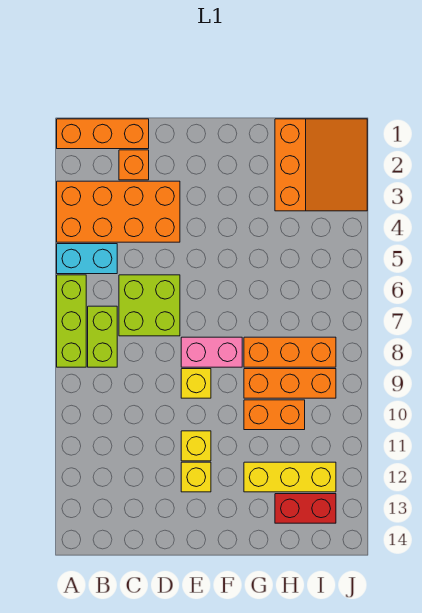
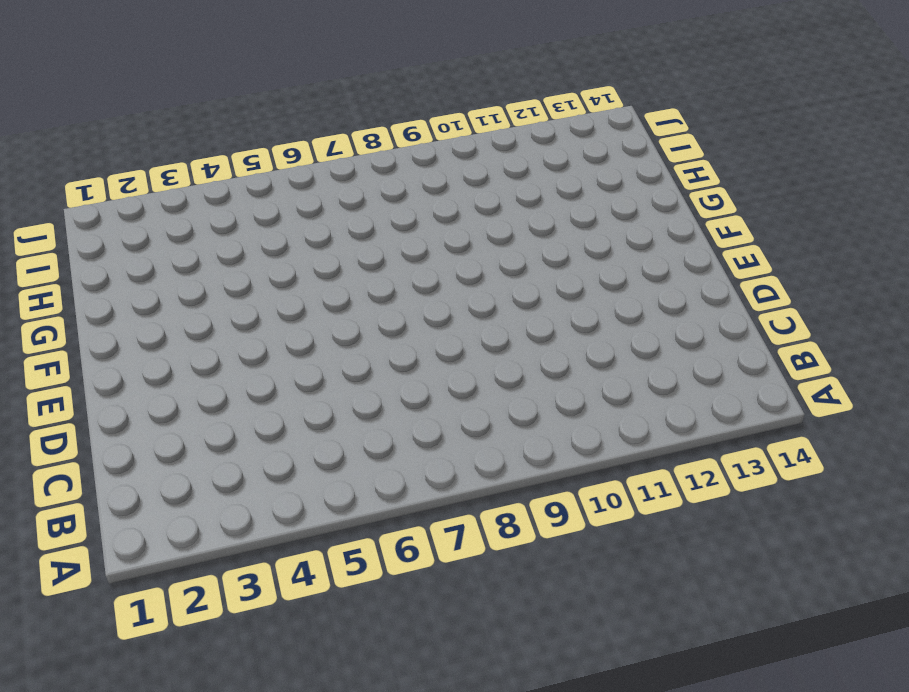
none -> orange 1x3 brick [57,119,149,149]
none -> orange 2x4 brick [57,181,180,242]
none -> cyan 1x2 brick [57,244,117,274]

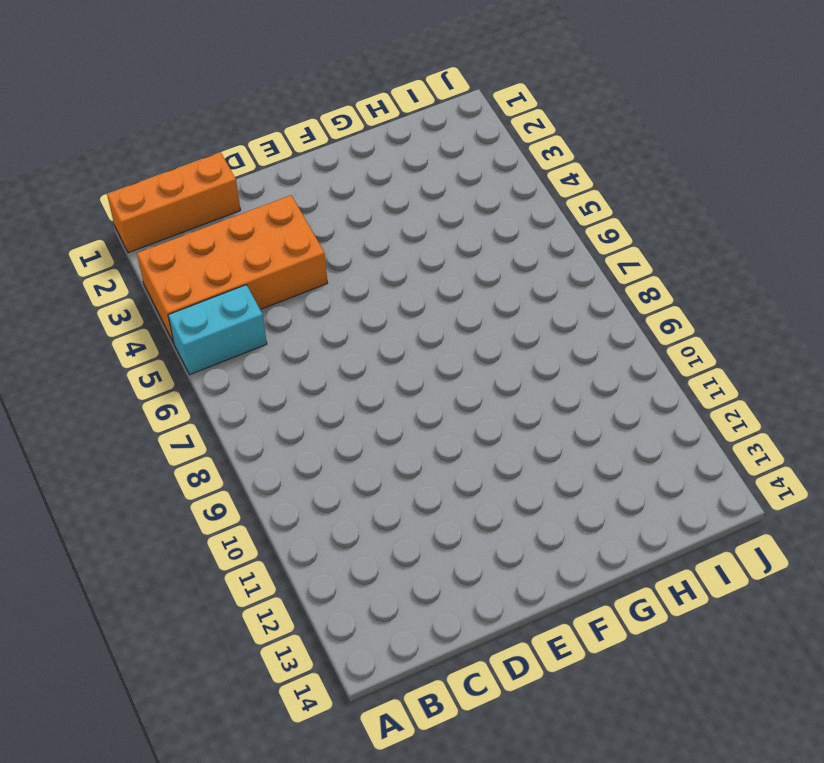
none -> lime 1x3 brick [57,275,86,367]
none -> lime 1x2 brick [88,306,117,367]
none -> orange 1x1 brick [119,150,149,180]

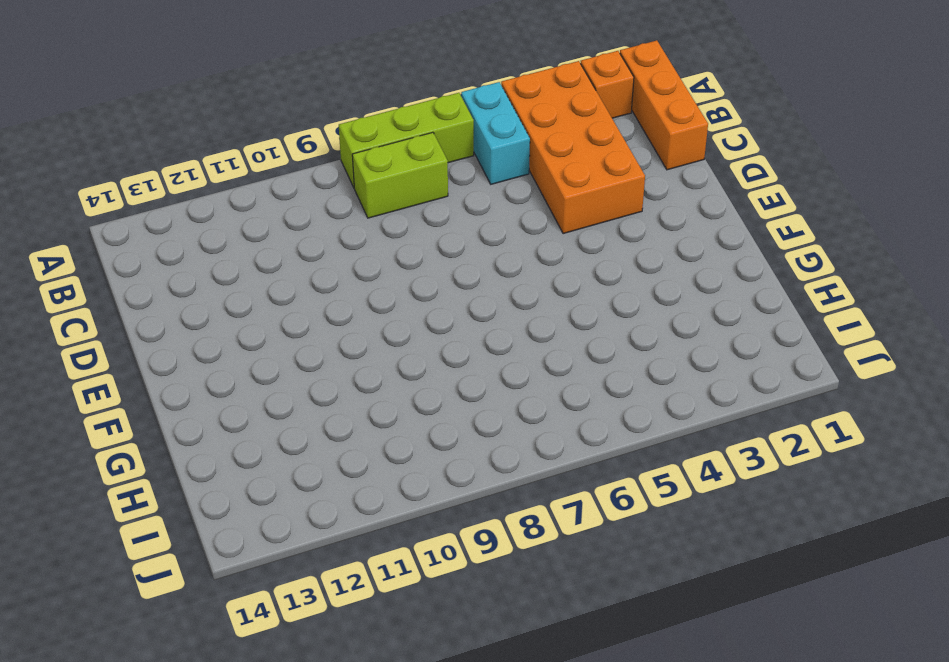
orange 1x1 brick [581,51,634,118] -> orange 1x1 brick moved to [119,150,149,180]
none -> lime 2x2 brick [119,275,180,336]
none -> pink 1x2 brick [181,337,242,367]
none -> yellow 1x1 brick [181,369,211,398]

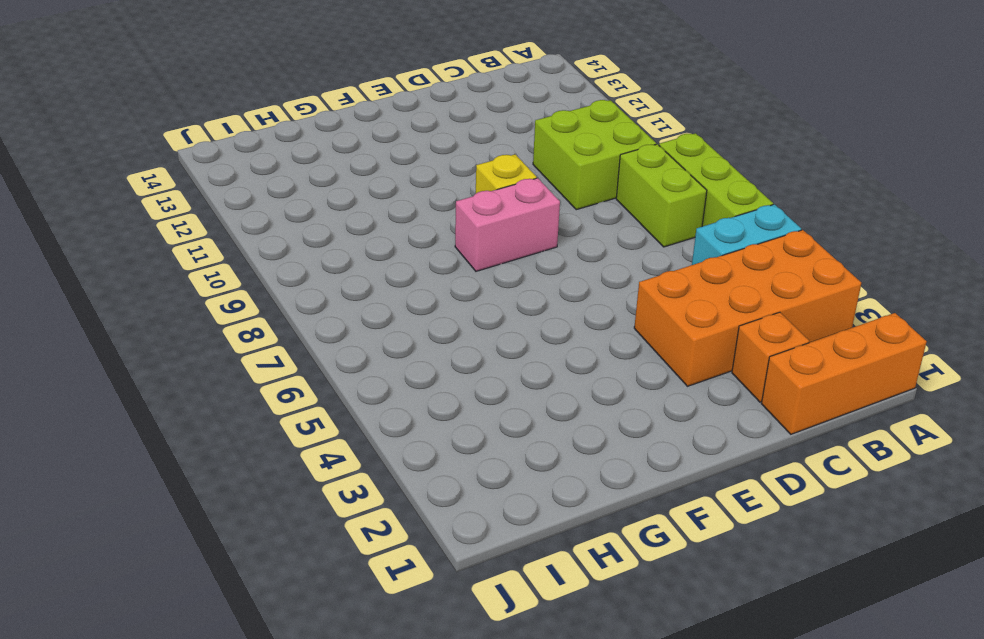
lime 2x2 brick [533,100,656,210] -> lime 2x2 brick moved to [119,275,180,336]
none -> yellow 1x1 brick [181,431,211,461]
none -> yellow 1x1 brick [181,462,211,492]
none -> orange 1x3 brick [244,337,336,367]

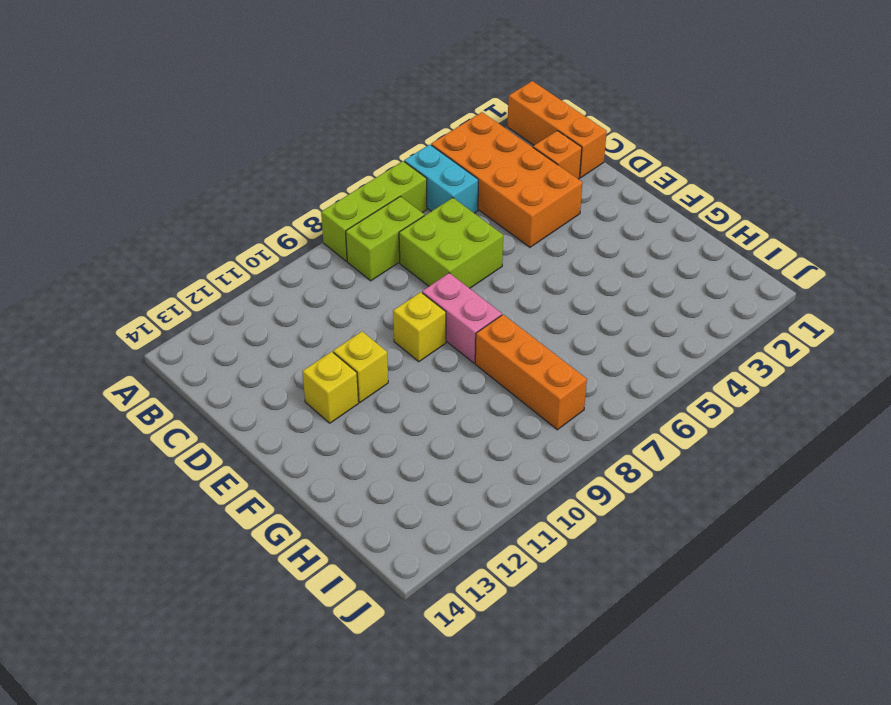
none -> orange 1x3 brick [244,369,336,398]
none -> orange 1x2 brick [244,400,305,430]
none -> yellow 1x3 brick [244,462,336,492]

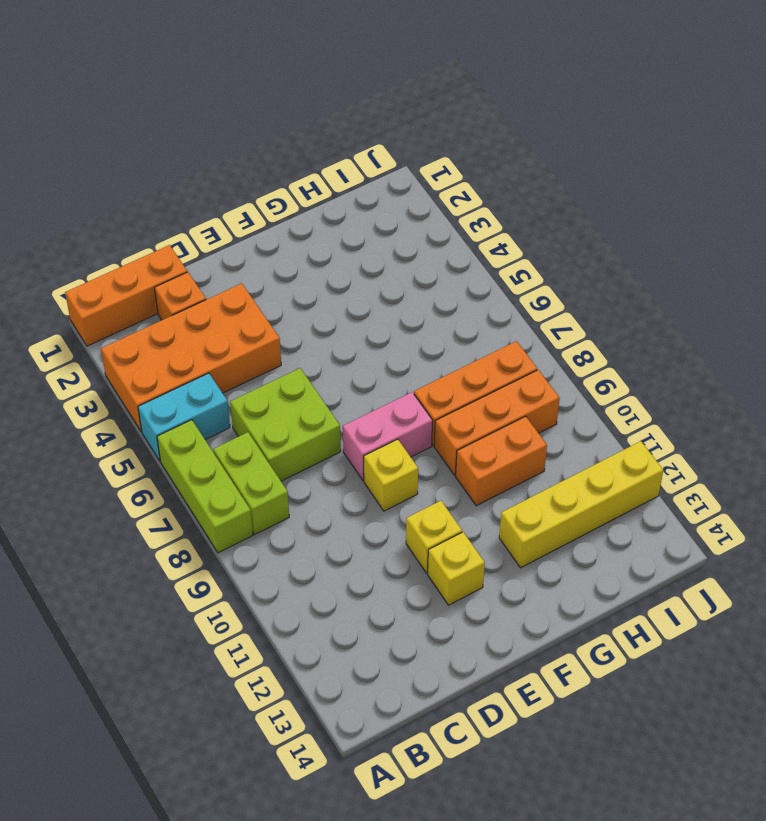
yellow 1x4 brick [499,441,663,568] -> yellow 1x3 brick [244,462,336,492]
none -> orange 3x3 slope [275,119,367,211]
none -> red 1x2 brick [275,494,336,523]

